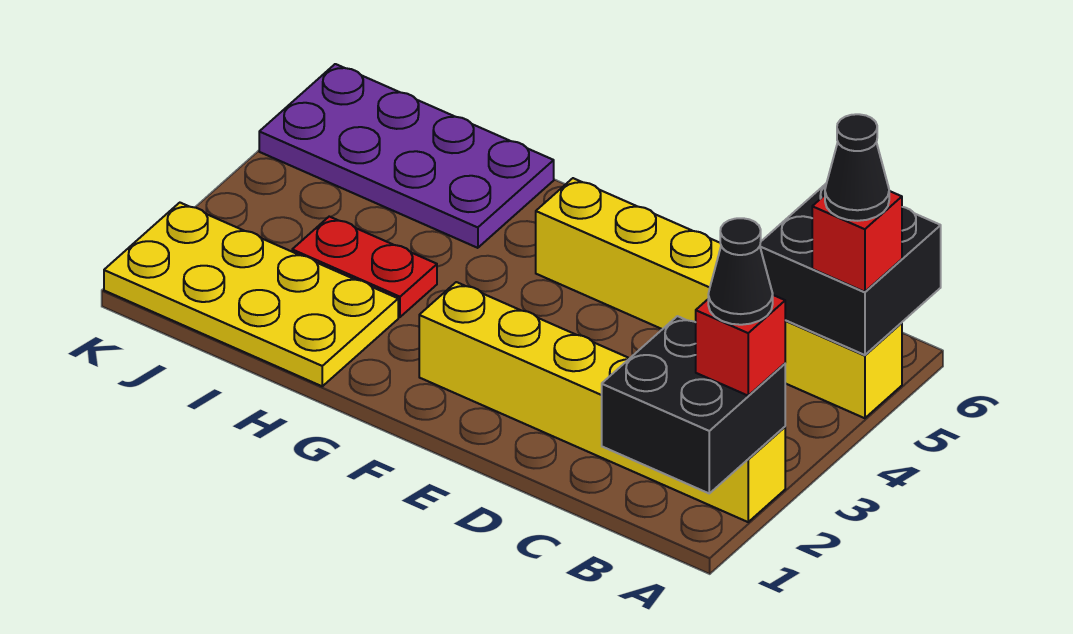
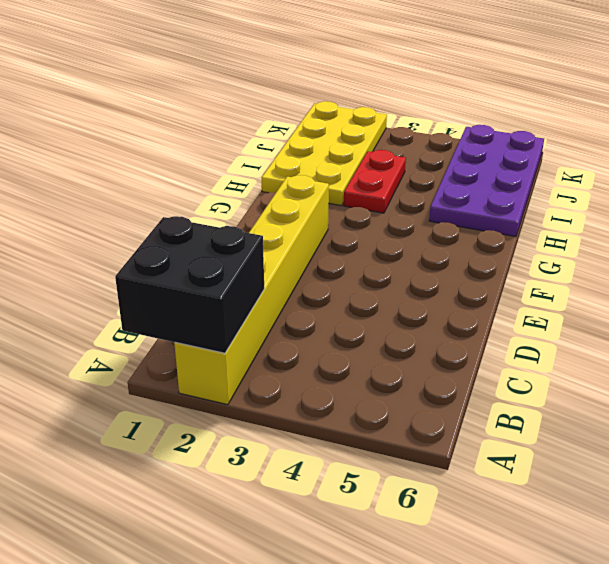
none -> yellow 1x6 brick [536,178,902,418]
none -> black 2x2 brick [760,184,941,355]

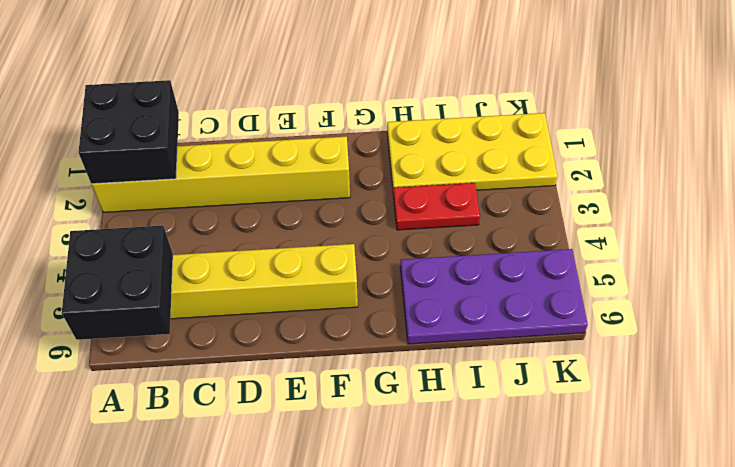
none -> red 1x1 brick [696,295,785,396]
none -> red 1x1 brick [812,191,902,292]

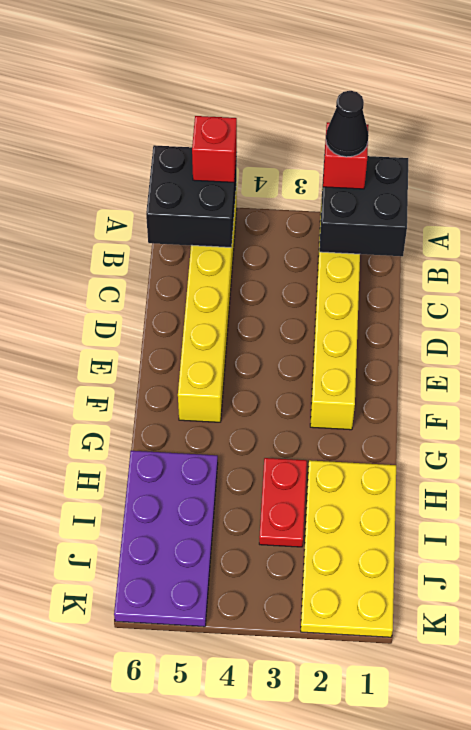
none -> black 1x1 cone [825,114,889,221]

